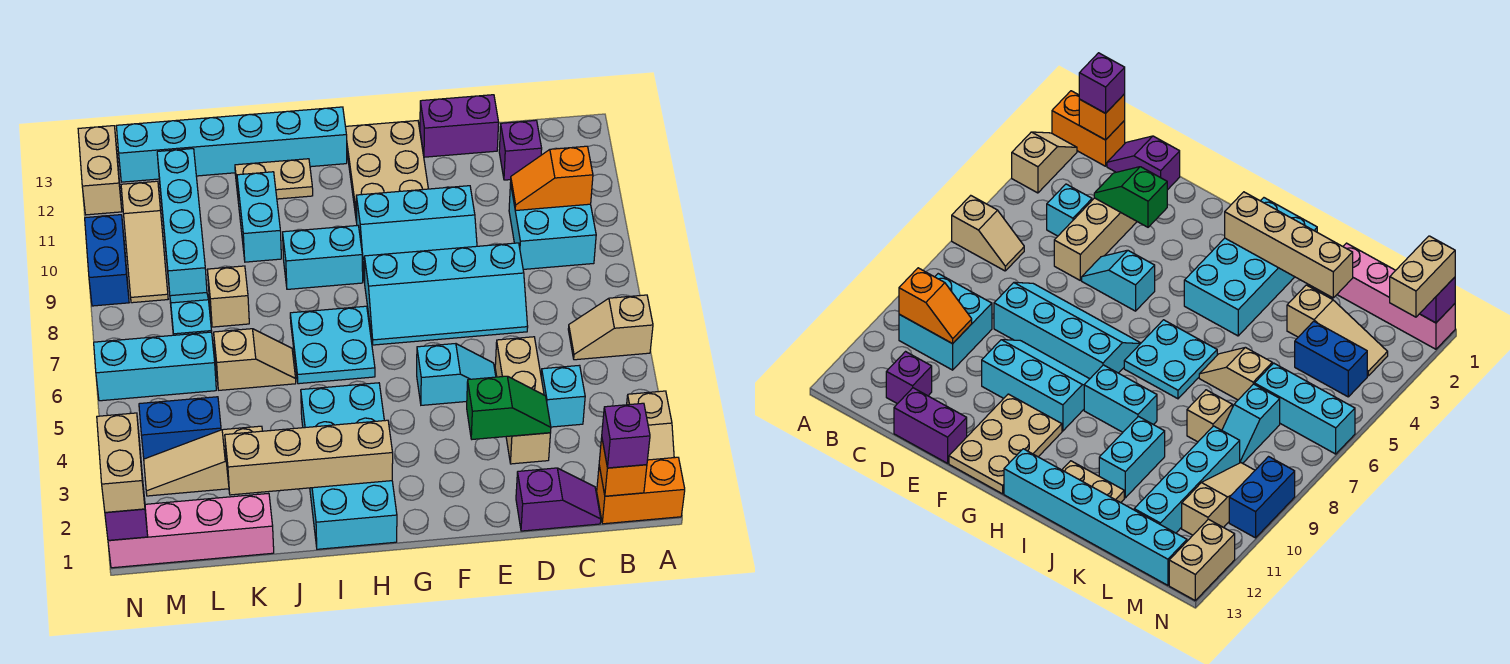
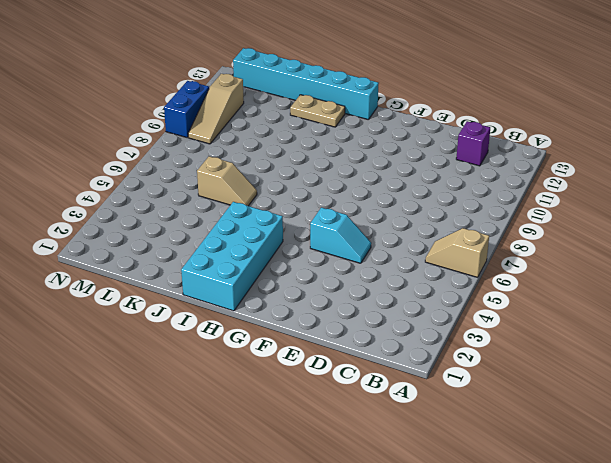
none -> orange 1x2 brick [597,457,685,524]
none -> tan 1x2 slope [627,391,674,460]
none -> cyan 2x2 brick [509,183,596,269]
none -> purple 1x2 slope [516,468,601,531]

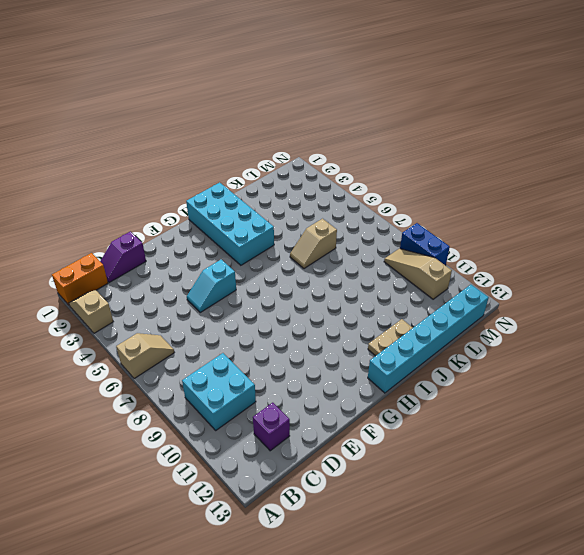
none -> cyan 1x1 brick [541,365,585,427]
none -> tan 1x3 brick [495,337,550,464]
none -> cyan 2x4 slope [364,243,528,345]
none -> purple 1x2 brick [420,95,499,157]

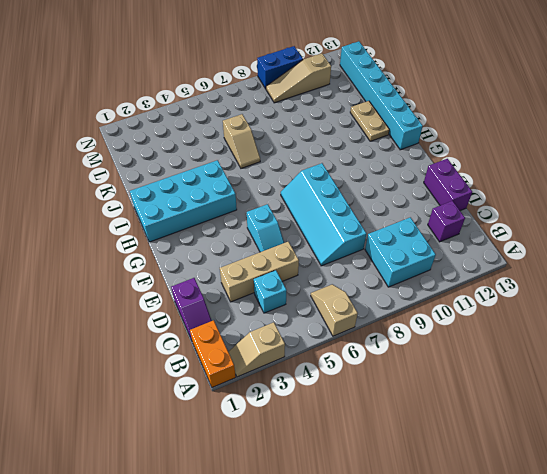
none -> cyan 2x3 slope [356,186,477,283]
none -> tan 2x3 plate [345,121,428,222]
none -> cyan 2x2 plate [290,306,375,384]
none -> cyan 1x2 brick [283,226,363,289]

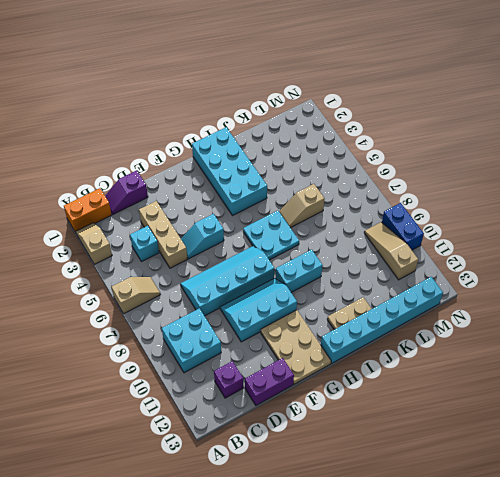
none -> cyan 1x2 brick [237,172,281,262]
none -> pink 1x4 brick [108,493,274,568]
none -> tan 1x3 slope [144,426,262,496]
none -> tan 1x1 brick [207,266,249,327]

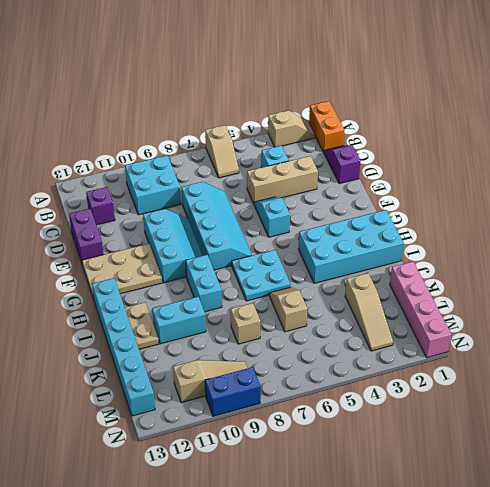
none -> blue 1x2 brick [139,397,221,459]
none -> cyan 1x3 brick [94,332,216,401]
none -> cyan 1x2 slope [170,293,212,335]
none -> cyan 1x4 brick [157,149,207,296]

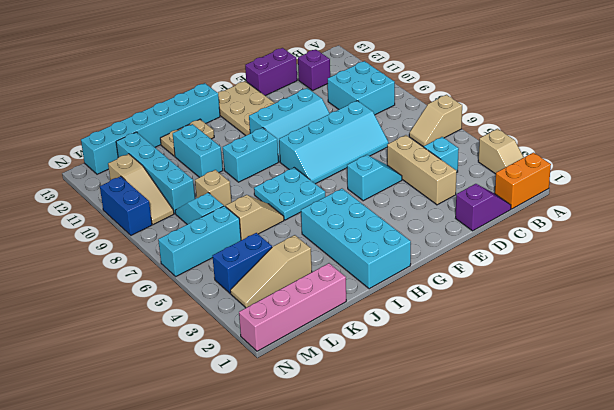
none -> tan 1x2 brick [78,126,122,215]
none -> orange 1x1 brick [599,438,647,496]
none -> orange 1x2 slope [511,146,593,211]
none -> green 1x2 slope [467,376,551,439]

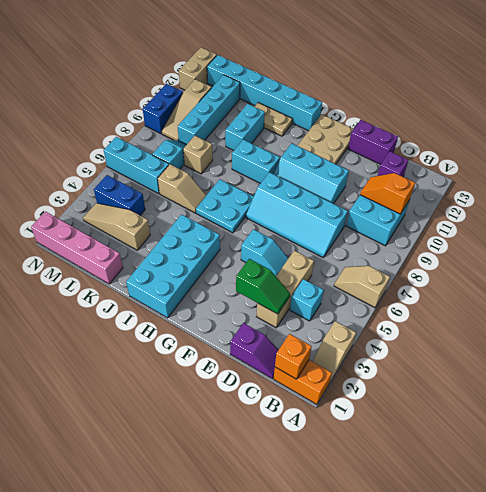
none -> tan 1x4 brick [225,420,393,495]
none -> purple 1x1 brick [105,488,148,540]
none -> purple 1x1 brick [602,403,650,468]
none -> tan 1x2 brick [97,413,145,512]

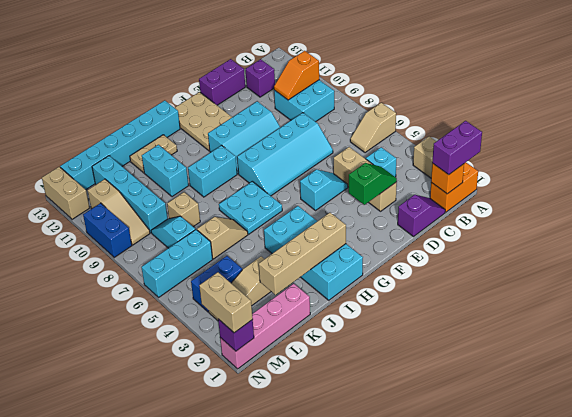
purple 1x2 brick [432,121,482,175] -> purple 1x1 brick [602,403,650,468]

